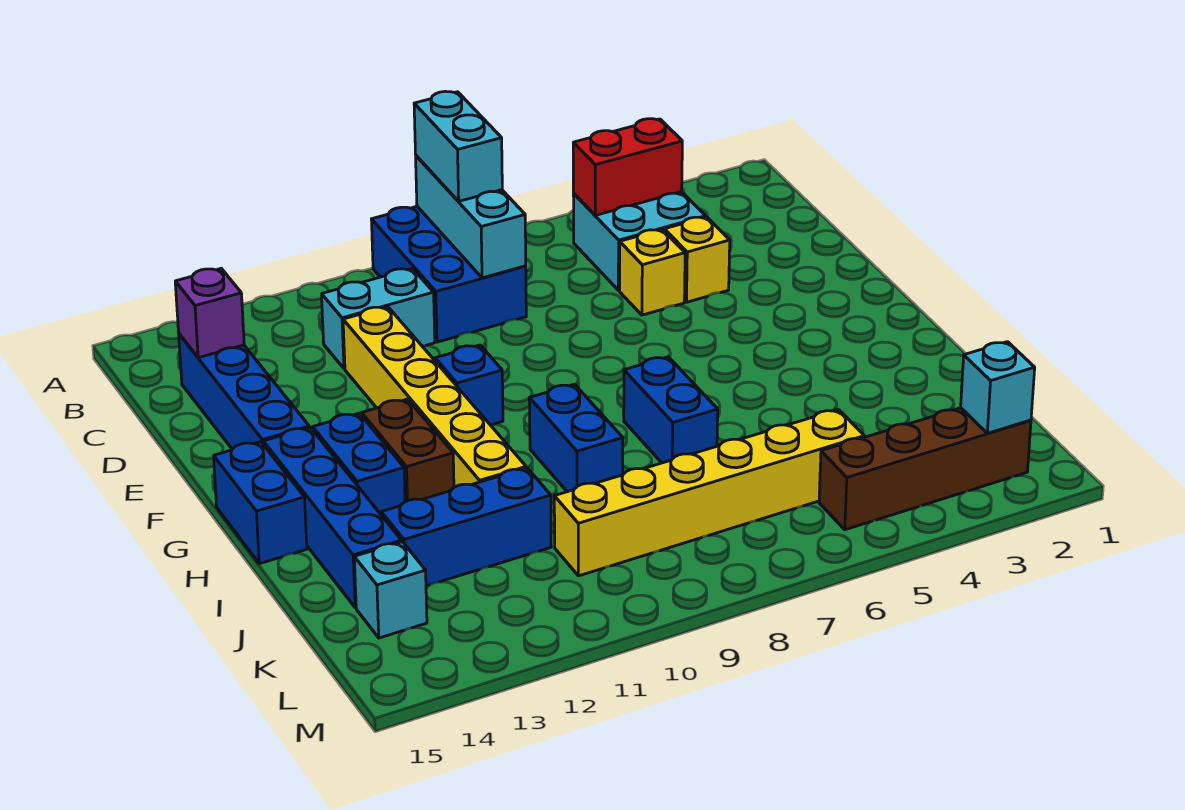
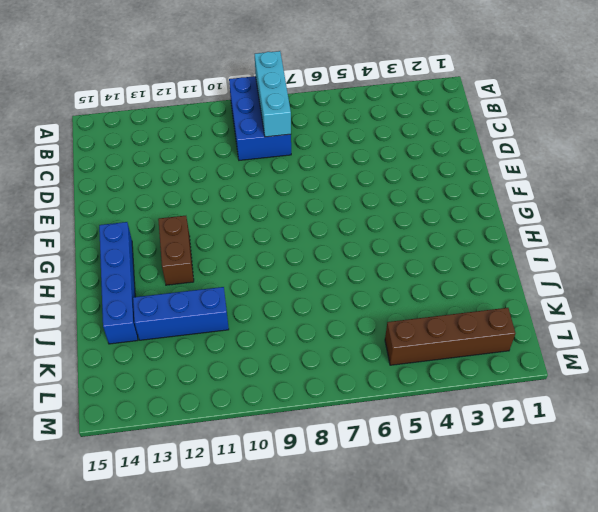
none -> cyan 2x2 brick [573,192,706,290]
none -> cyan 1x2 brick [322,268,435,369]
none -> blue 1x4 brick [179,334,309,449]

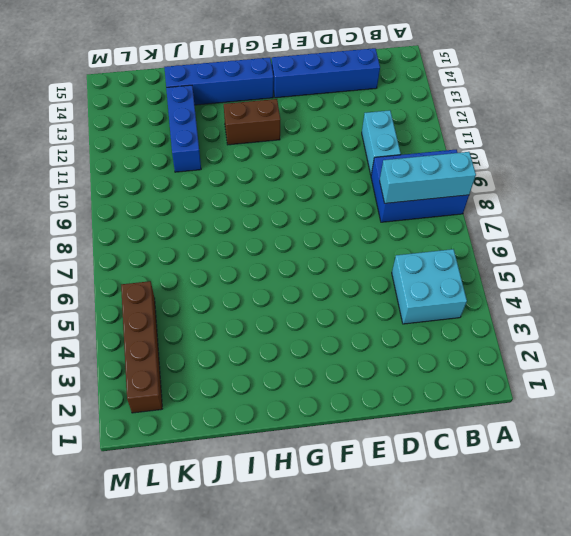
none -> yellow 1x1 brick [664,217,730,302]
none -> yellow 1x1 brick [620,230,685,315]
none -> yellow 1x6 brick [343,307,526,487]

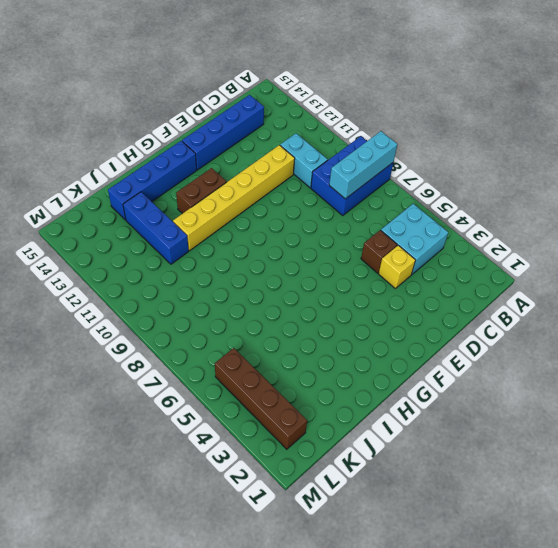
brown 1x1 brick [361,230,397,273] -> yellow 1x1 brick [620,230,685,315]
none -> blue 1x1 brick [435,345,503,425]
none -> blue 1x2 brick [313,413,405,514]
none -> blue 1x2 brick [214,442,307,564]

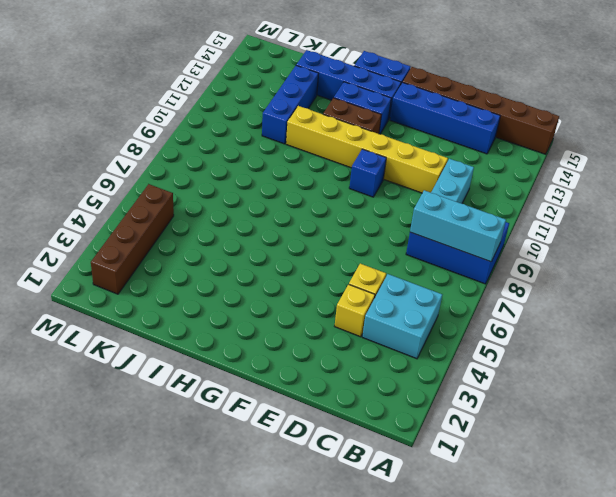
brown 1x6 brick [403,67,559,154] -> none
none -> blue 1x2 brick [624,357,718,463]
none -> blue 1x2 brick [529,384,623,492]
none -> yellow 1x6 brick [554,410,864,576]

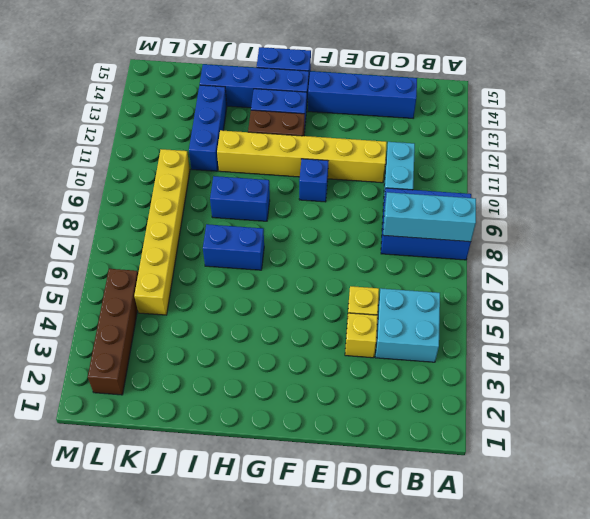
none -> cyan 1x1 brick [354,542,427,638]
none -> red 1x2 brick [573,119,682,215]
none -> purple 1x1 brick [175,269,244,358]

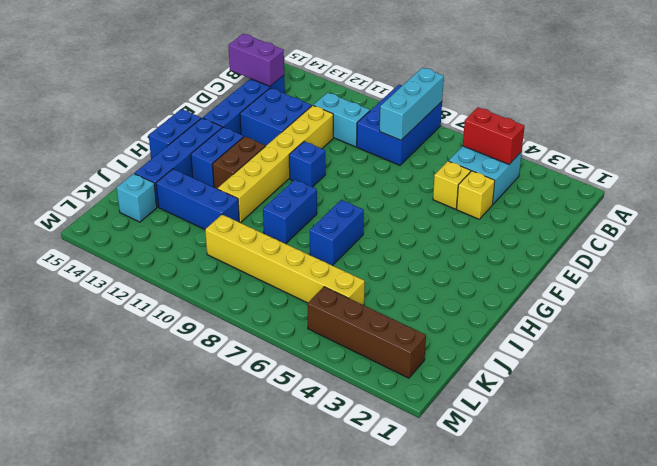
purple 1x2 brick [228,34,284,86] -> purple 1x1 brick [175,269,244,358]
blue 2x2 brick [240,88,312,146] -> none
none -> cyan 1x1 brick [961,342,1035,433]
none -> cyan 1x2 brick [414,91,502,201]

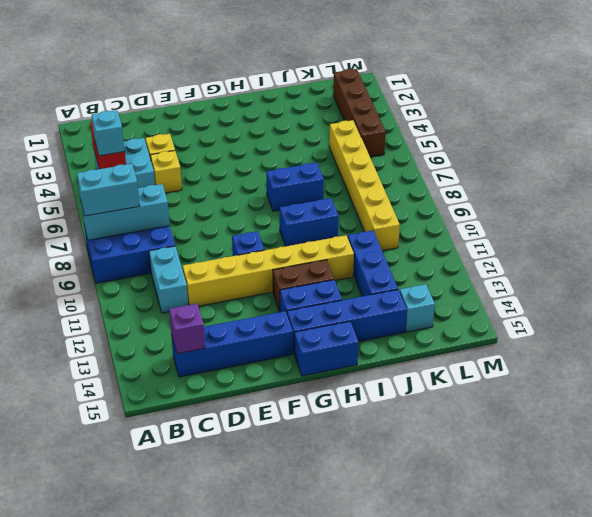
cyan 1x1 brick [92,110,125,156] -> cyan 1x1 brick moved to [961,342,1035,433]

